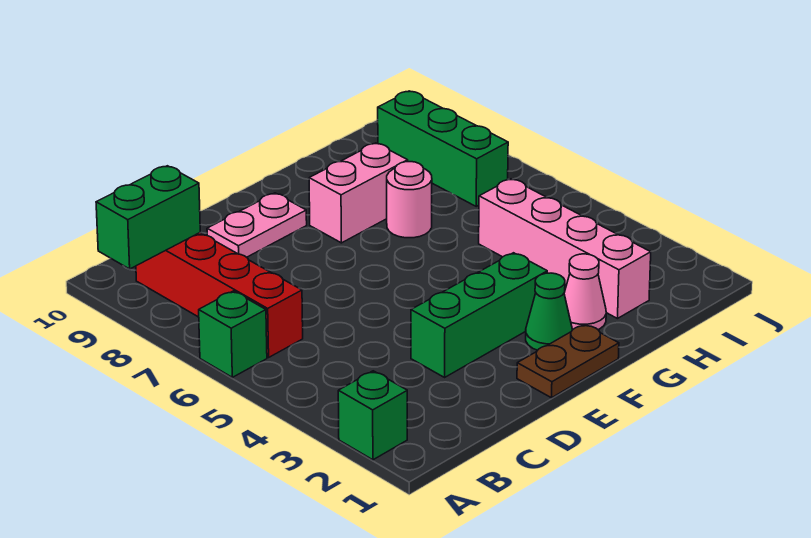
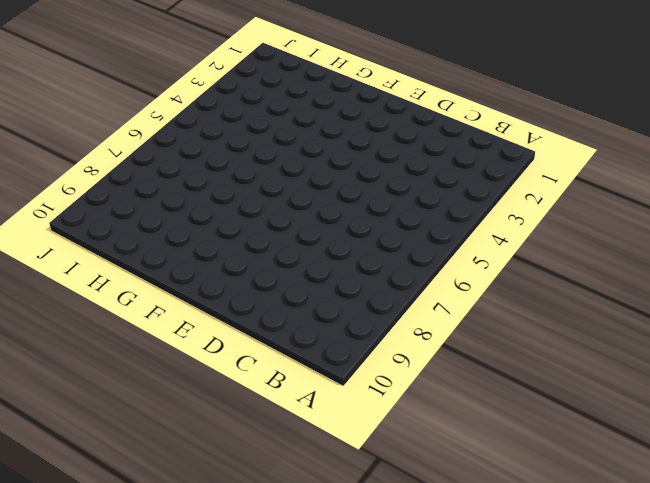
none -> green 1x1 brick [338,371,407,460]
none -> green 1x1 brick [199,291,267,377]
none -> red 1x4 brick [136,233,303,357]

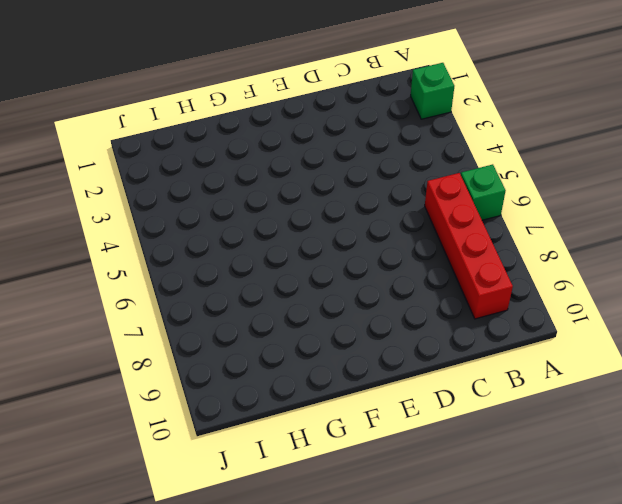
none -> green 1x3 brick [411,253,547,377]
none -> pink 1x2 plate [207,193,307,257]
none -> brown 1x2 plate [517,324,619,398]

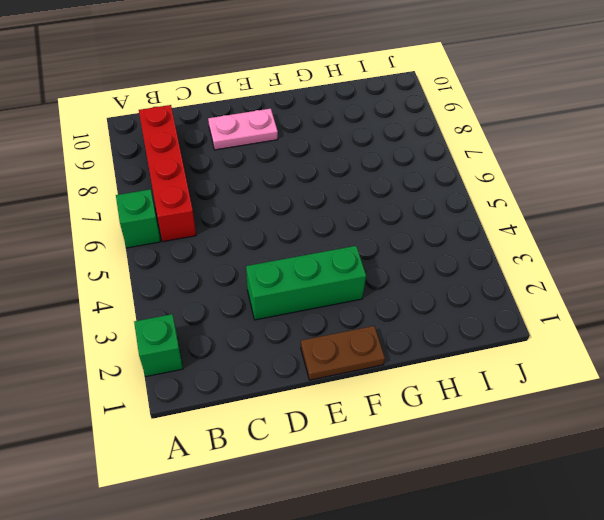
none -> green 1x1 cone [526,273,572,350]
none -> pink 1x2 brick [309,143,408,243]
none -> pink 1x1 cone [564,254,606,330]

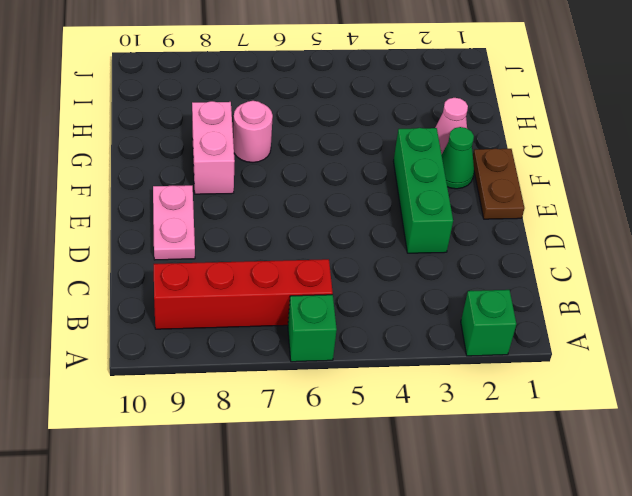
none -> pink 1x4 brick [479,179,651,319]
none -> green 1x3 brick [378,91,508,206]
none -> green 1x2 brick [96,166,200,269]

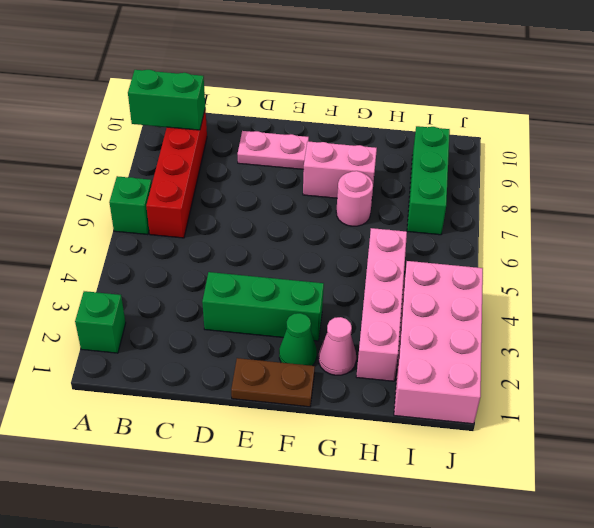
pink 2x4 brick [394,261,483,424] -> none

